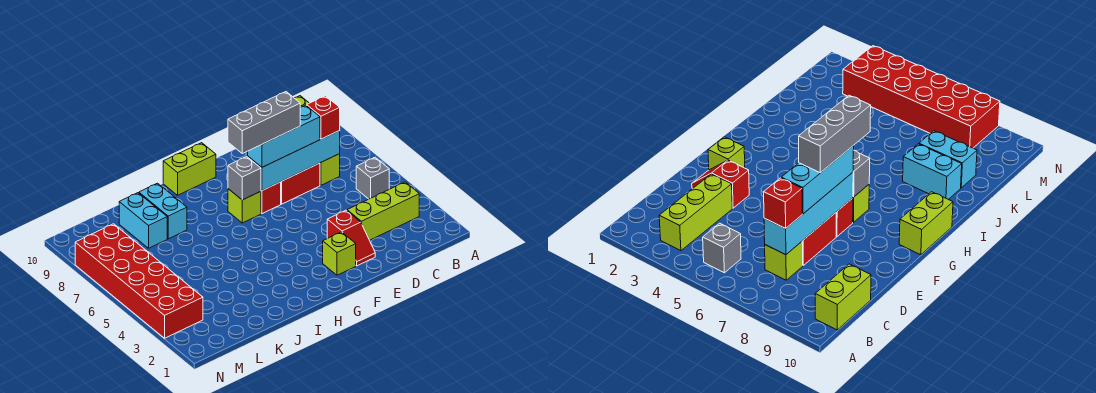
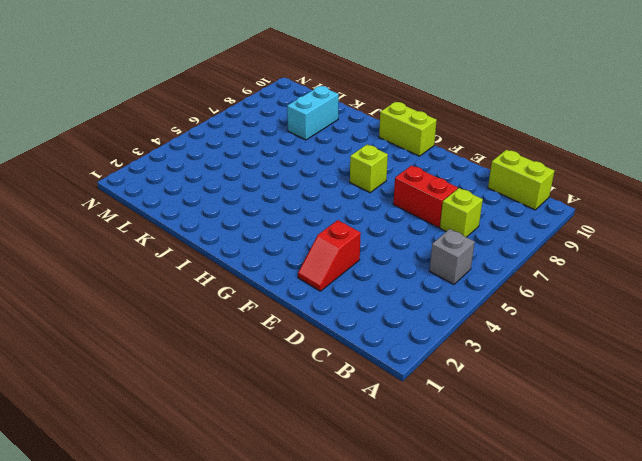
none -> lime 1x3 brick [347,182,419,240]
none -> lime 1x1 brick [323,232,356,275]
none -> red 1x1 brick [261,182,281,214]

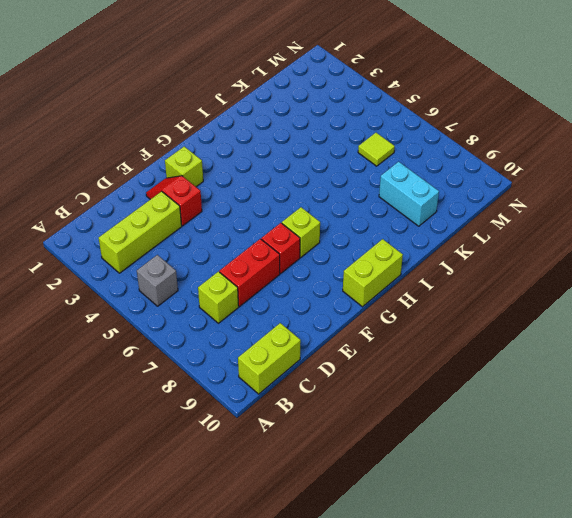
lime 1x1 tile [358,133,395,166] -> none
none -> cyan 1x2 brick [139,183,187,239]
none -> red 2x6 brick [75,224,203,338]
none -> cyan 1x4 brick [248,131,340,190]

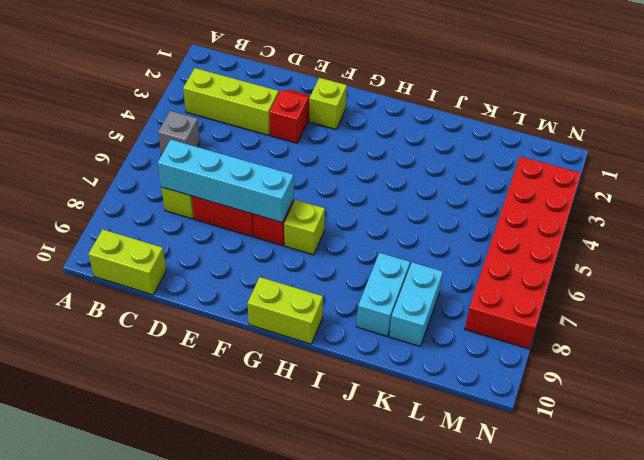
none -> grey 1x1 brick [228,157,261,200]
none -> red 1x1 brick [307,96,340,139]
none -> cyan 1x3 brick [248,105,320,167]

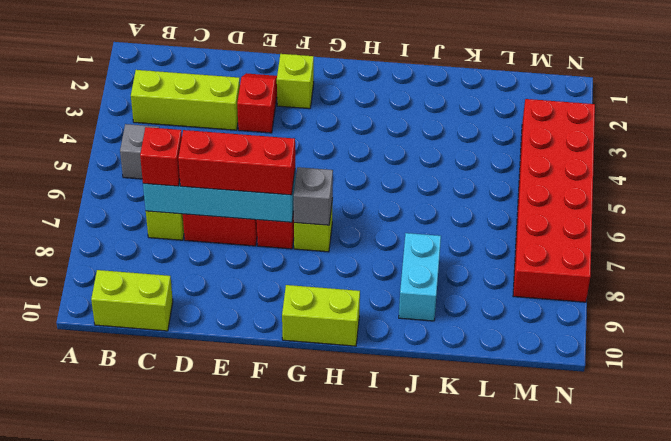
red 1x3 brick [178,130,295,195] -> cyan 1x3 brick [248,105,320,167]
none -> cyan 1x2 brick [119,193,167,248]
none -> grey 1x3 brick [228,92,300,154]

